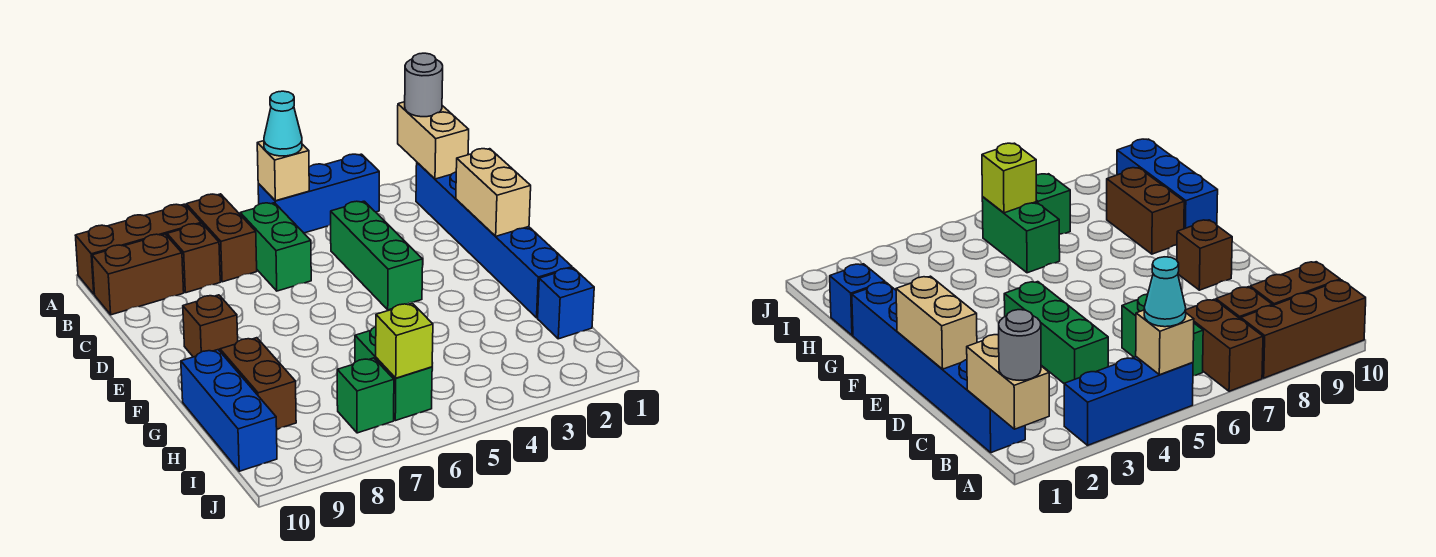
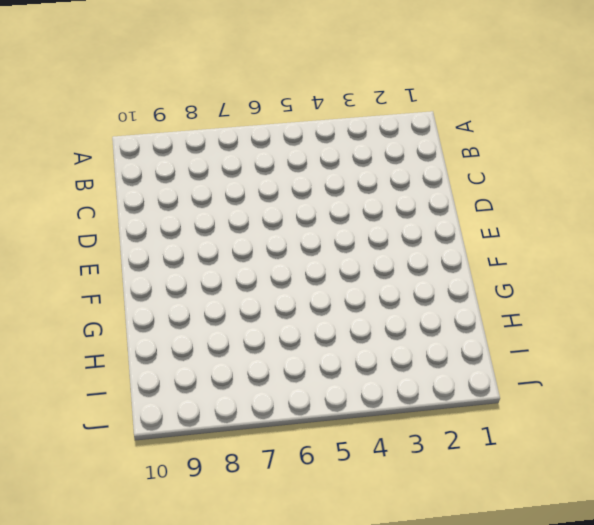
none -> blue 1x3 brick [258,154,379,233]
none -> brown 1x2 brick [186,194,257,282]
none -> brown 1x3 brick [75,204,201,294]

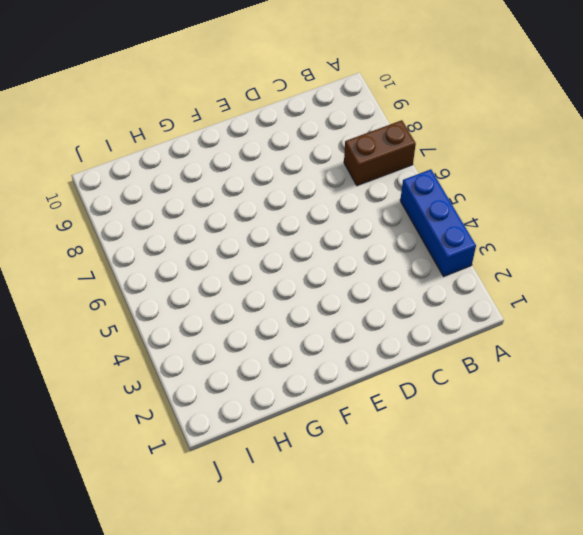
none -> brown 1x3 brick [75,204,201,294]
none -> blue 1x6 brick [416,163,572,318]
none -> green 1x2 brick [240,203,311,291]

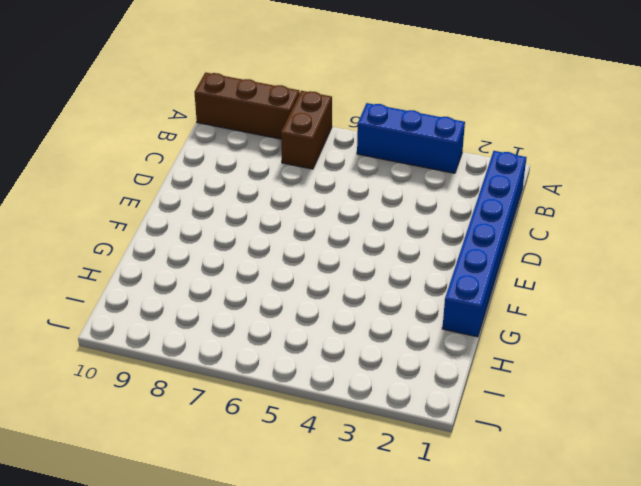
none -> green 1x2 brick [240,203,311,291]
none -> brown 1x1 brick [167,223,220,293]
none -> brown 1x2 brick [92,234,184,315]

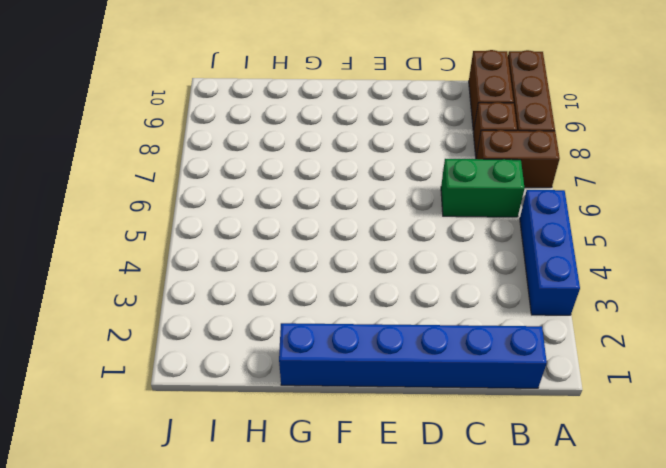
none -> green 1x3 brick [331,201,423,310]
none -> brown 1x1 brick [183,295,238,357]
none -> brown 1x2 brick [220,338,296,429]

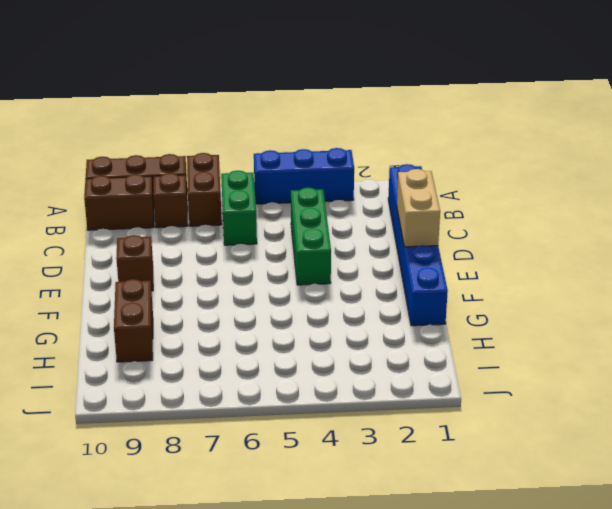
none -> blue 1x3 brick [181,350,277,471]
none -> blue 1x1 brick [538,268,594,339]
none -> green 1x2 brick [355,327,432,421]

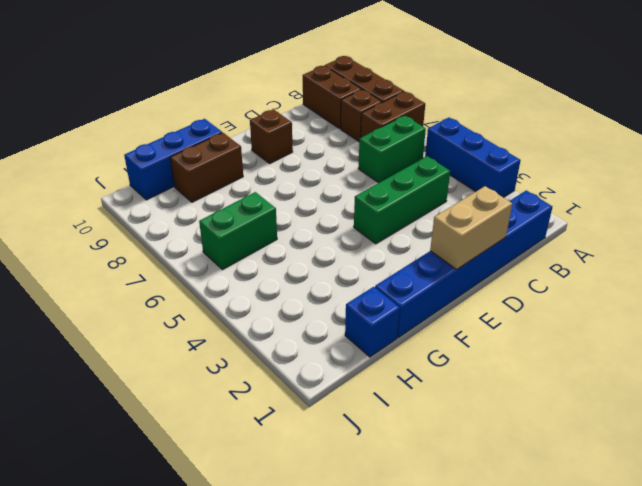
none -> green 1x1 brick [337,358,394,433]
none -> tan 1x2 brick [398,102,469,179]
none -> tan 1x1 brick [257,141,309,201]

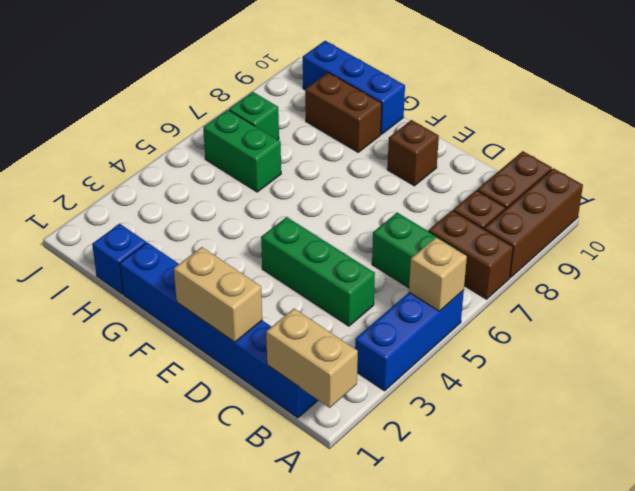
none -> lime 1x1 brick [376,303,433,378]
none -> grey 1x1 round brick [405,53,443,117]
none -> cyan 1x1 cone [264,91,302,156]

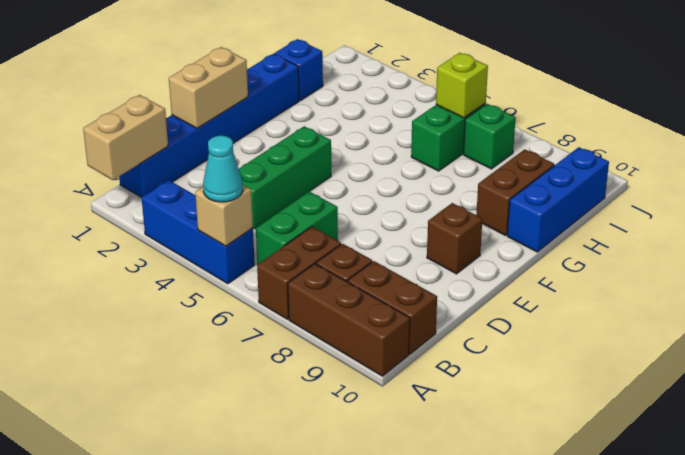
none -> grey 1x1 round brick [405,53,443,117]

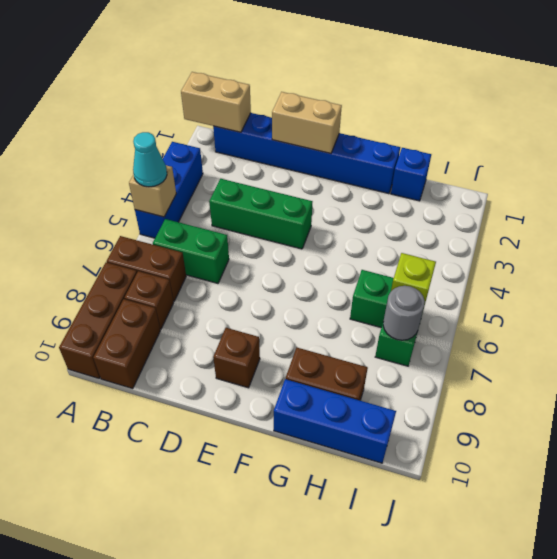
grey 1x1 round brick [383,286,425,340] -> grey 1x1 round brick moved to [405,53,443,117]

